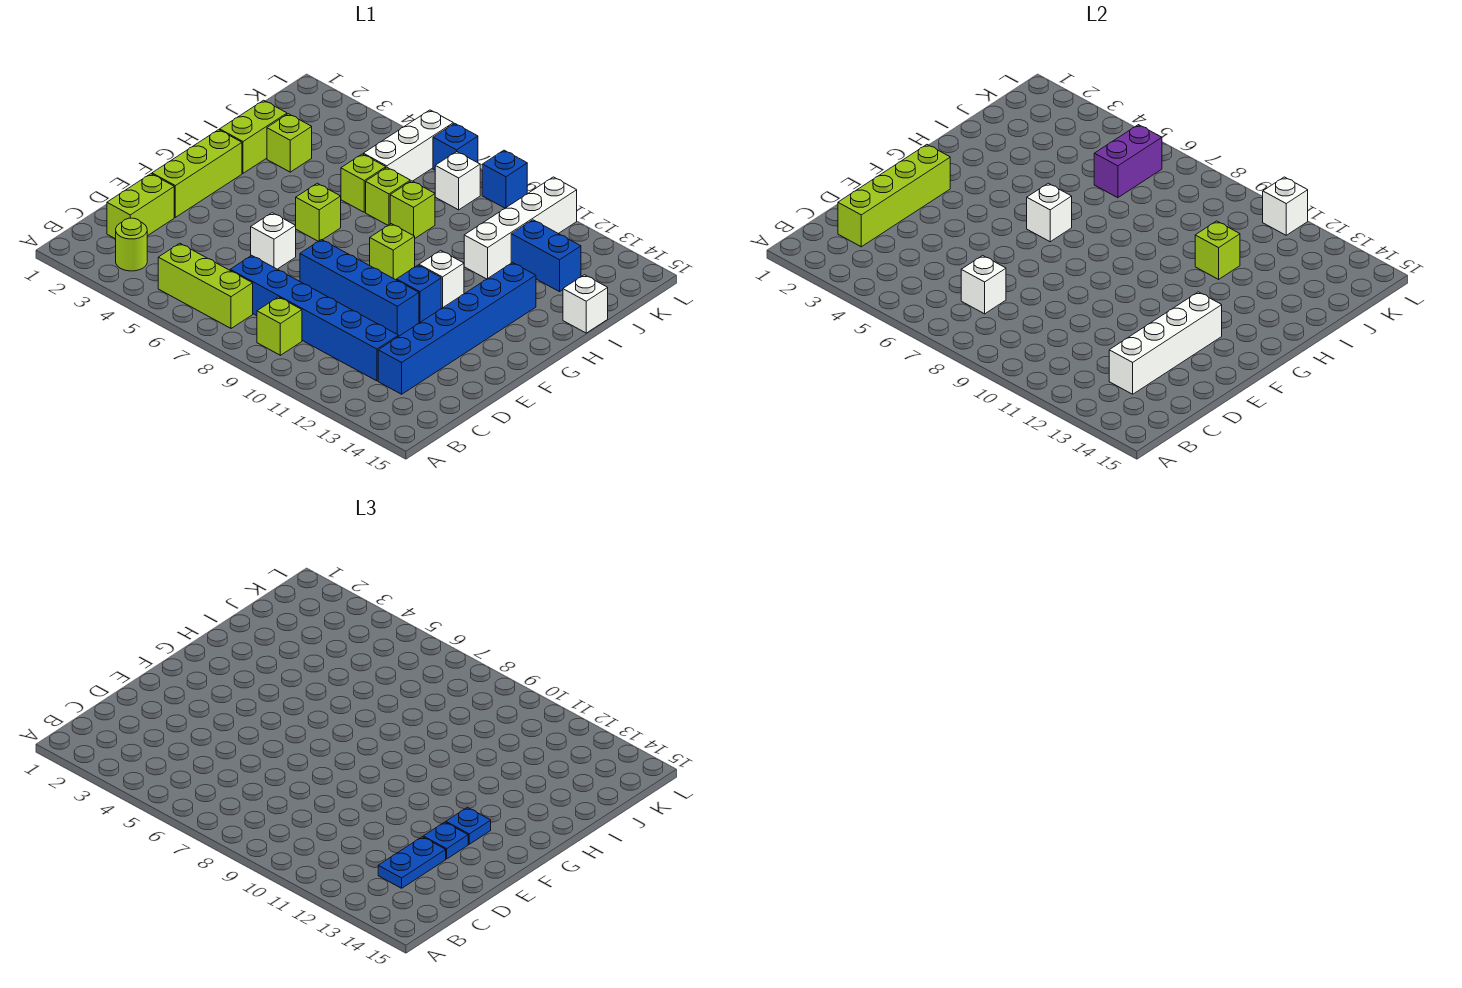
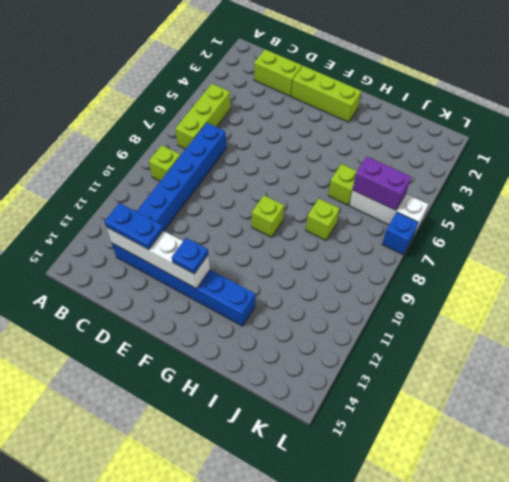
none -> lime 1x1 round brick [116,218,147,271]
none -> white 1x1 brick [251,213,296,269]
none -> blue 1x4 brick [300,240,419,336]
none -> blue 1x1 brick [397,265,441,323]

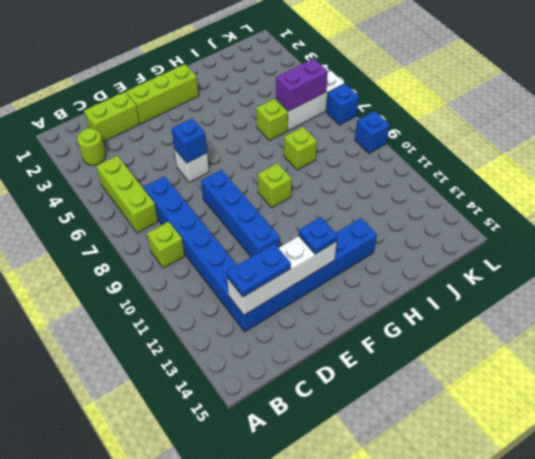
blue 1x1 brick [172,118,207,163] -> blue 1x1 brick moved to [397,265,441,323]
none -> lime 1x1 brick [296,183,341,241]
none -> white 1x1 brick [419,250,464,308]
none -> lime 1x2 brick [220,100,287,173]
none -> lime 1x1 brick [267,114,312,172]

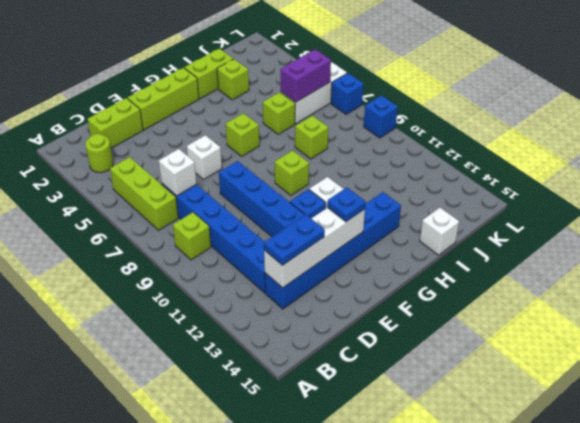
none -> lime 1x1 brick [366,168,410,225]
none -> white 1x4 brick [464,177,577,279]
none -> blue 1x2 brick [511,220,581,292]
none -> white 1x1 brick [435,152,480,210]

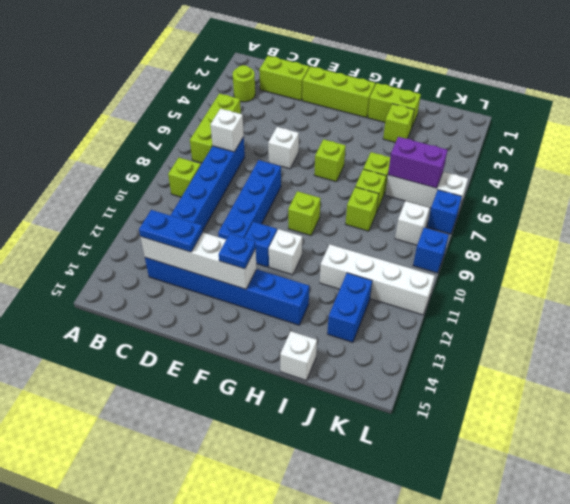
none -> lime 1x4 brick [838,145,950,247]
none -> white 1x1 brick [1027,183,1072,242]
none -> lime 1x1 brick [1195,221,1240,279]
none -> white 1x1 brick [1263,177,1308,235]

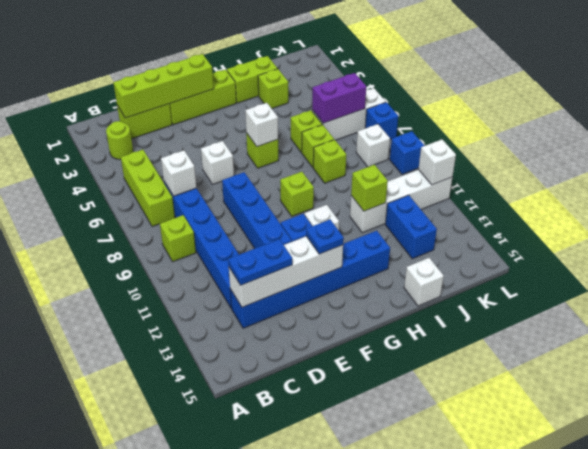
none -> blue 1x1 plate [423,822,468,859]

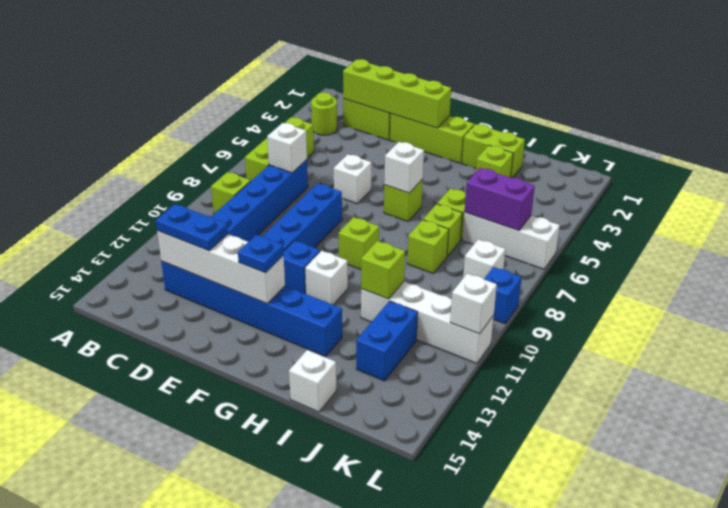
none -> blue 1x1 brick [433,123,478,170]
none -> blue 1x1 plate [423,822,468,859]

